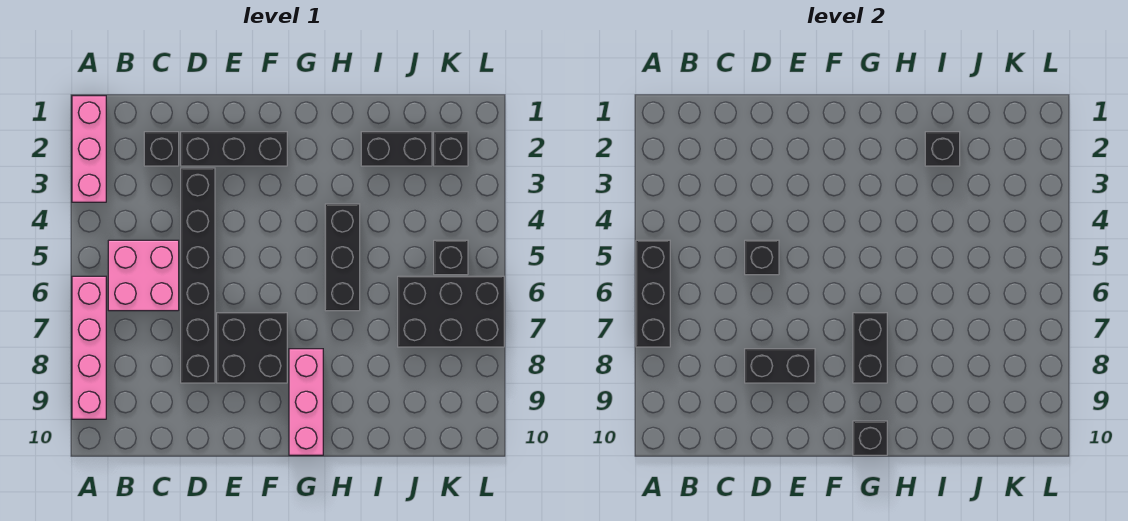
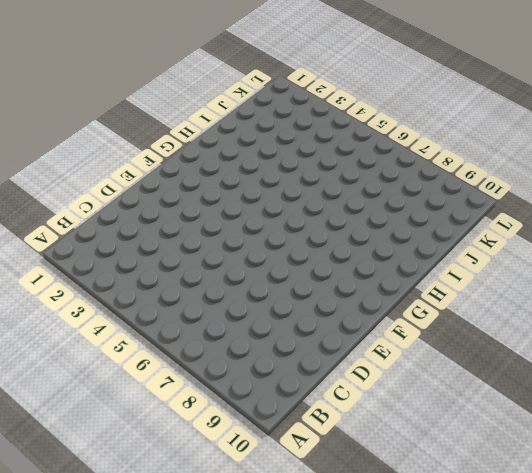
none -> pink 1x3 brick [72,96,106,202]
none -> pink 1x4 brick [72,276,106,419]
none -> pink 2x2 brick [108,240,179,311]

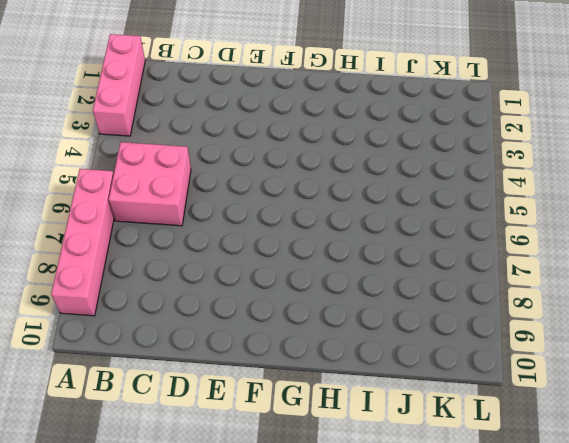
none -> black 1x1 brick [144,132,179,166]
none -> black 1x3 brick [181,132,287,166]
none -> black 1x6 brick [181,168,215,383]

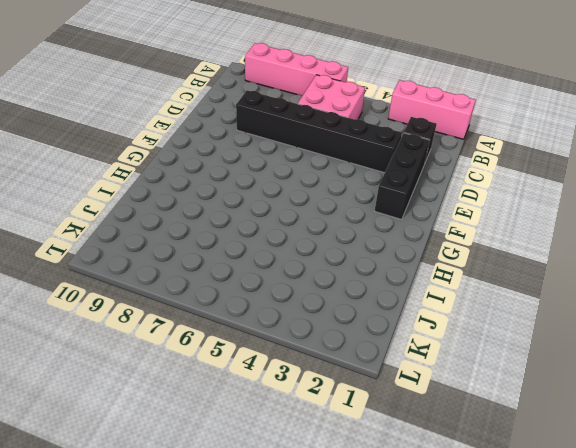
none -> black 2x2 brick [217,313,287,383]
none -> pink 1x3 brick [289,349,323,455]
none -> black 1x3 brick [325,204,360,311]

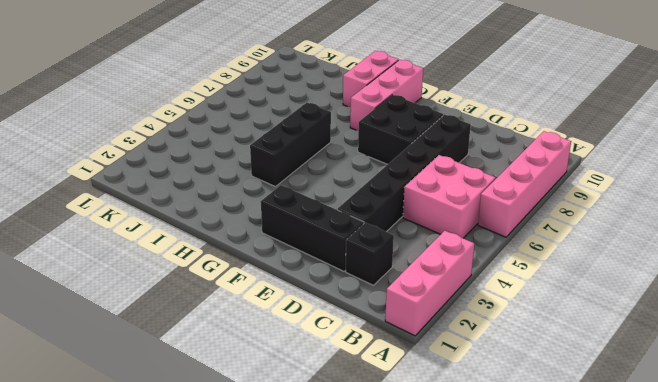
pink 1x2 brick [343,51,399,107] -> none
none -> black 1x2 brick [361,132,432,166]
none -> black 2x3 brick [398,276,504,347]
none -> black 1x1 brick [434,132,468,166]

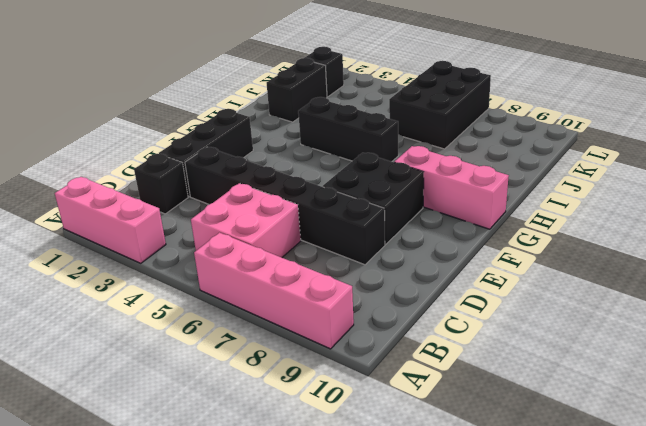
none -> black 1x1 brick [434,240,468,275]
none -> black 1x3 brick [636,240,670,347]
none -> black 1x1 brick [745,240,779,275]

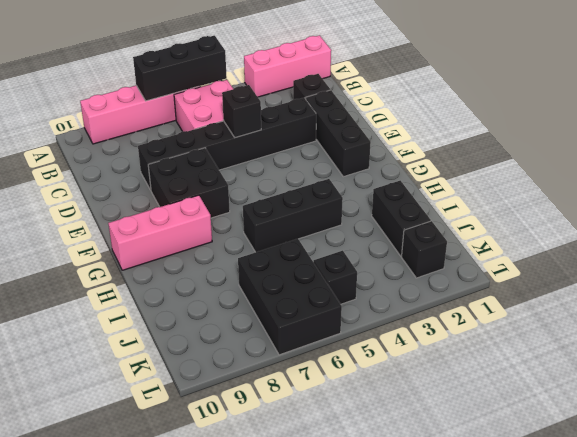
none -> black 1x2 brick [745,349,815,383]
none -> black 1x2 brick [853,313,887,383]
none -> black 1x1 brick [853,421,887,455]

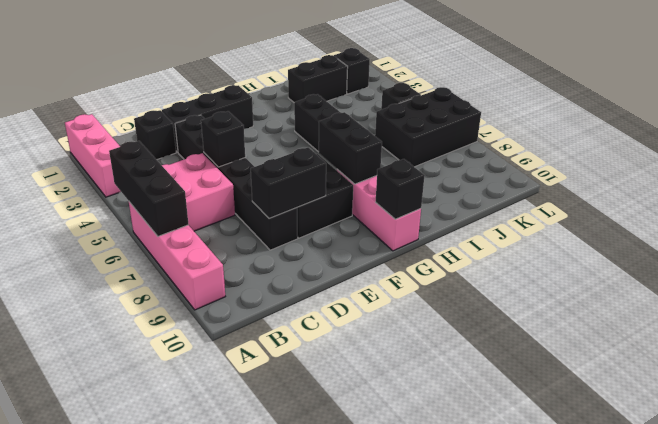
none -> black 1x1 brick [925,132,960,166]

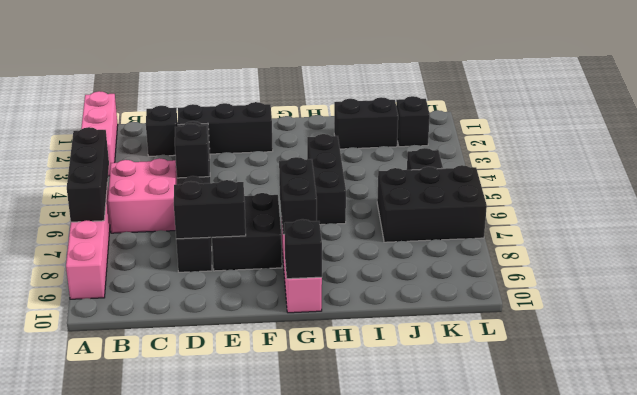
none -> black 1x1 brick [925,132,960,166]

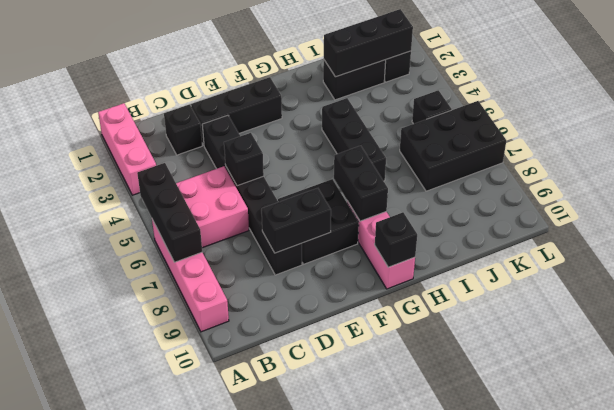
black 1x3 brick [324,9,413,77] -> black 1x1 brick [925,132,960,166]

